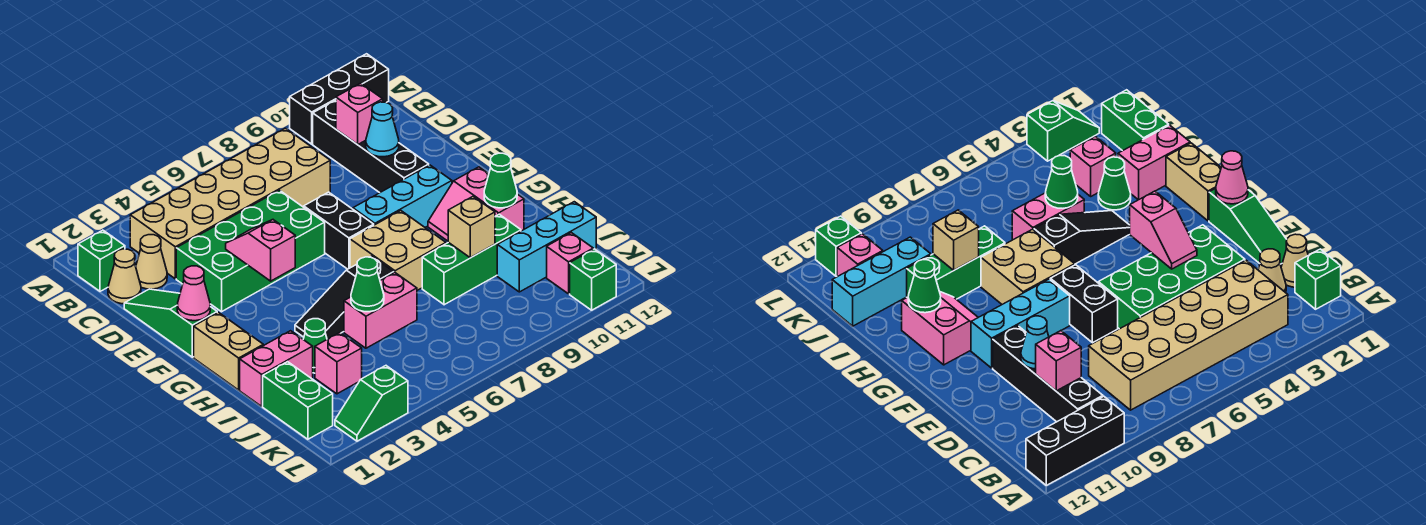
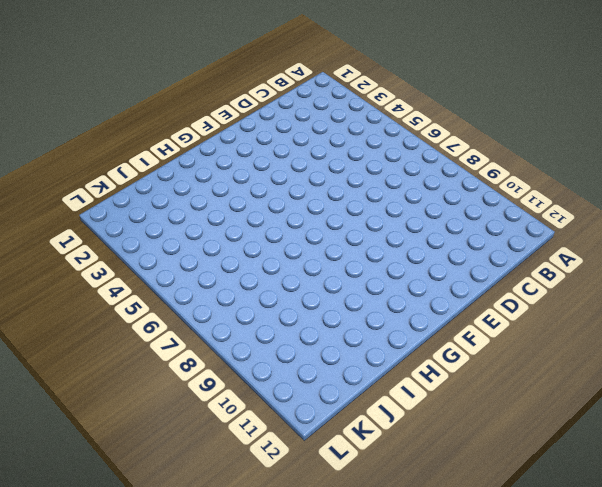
none -> black 1x3 brick [290,54,389,144]
none -> green 1x1 brick [78,230,125,291]
none -> tan 2x6 brick [130,128,330,279]
none -> black 1x4 brick [313,100,429,193]

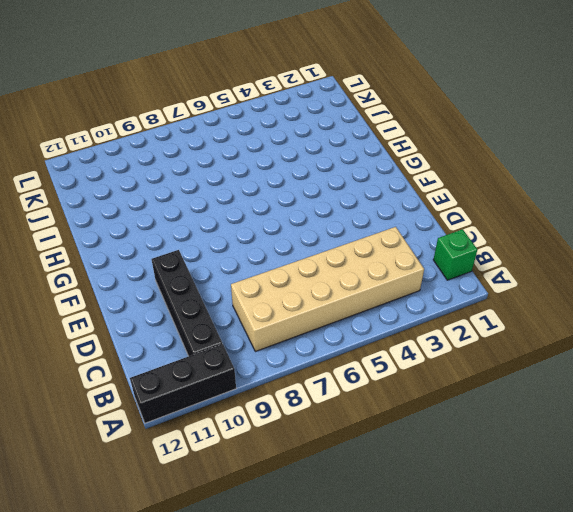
none -> tan 1x1 cone [108,249,141,304]
none -> tan 1x1 cone [136,235,167,289]
none -> green 1x3 slope [124,289,217,357]
none -> green 2x4 brick [176,190,325,312]

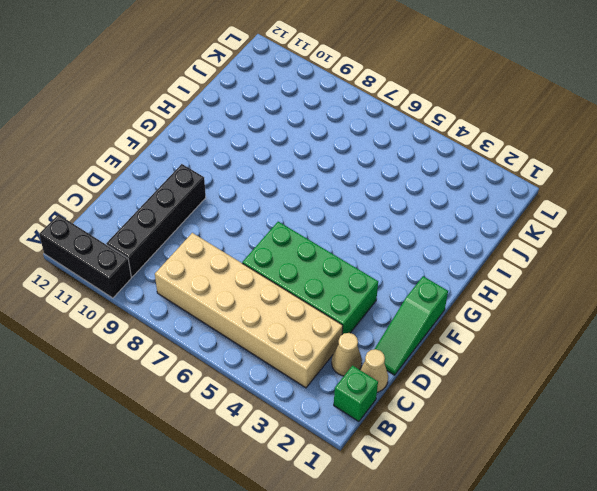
none -> black 1x2 brick [304,192,374,269]
none -> cyan 1x3 brick [353,165,452,227]
none -> tan 1x2 brick [194,312,263,390]
none -> tan 2x2 brick [350,211,446,290]

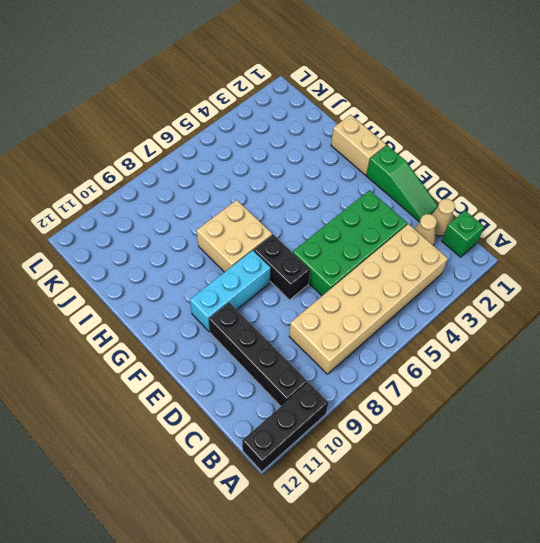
none -> pink 2x2 slope [428,167,524,241]
none -> black 1x3 slope [295,256,394,339]
none -> pink 1x2 brick [240,331,313,406]
none -> green 1x1 cone [303,319,327,373]

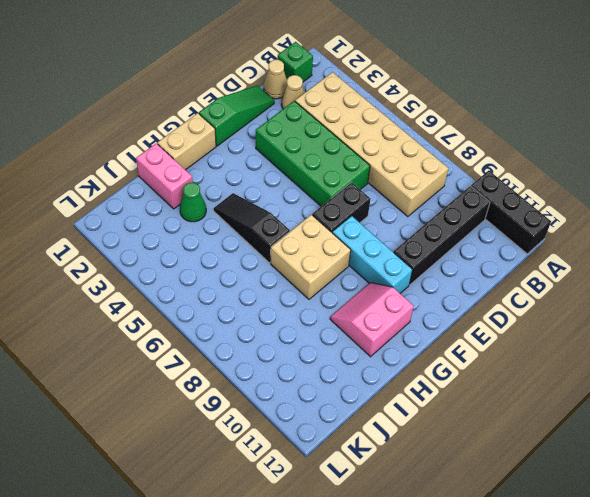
none -> pink 1x2 brick [344,273,417,348]
none -> green 1x3 brick [422,214,521,305]
none -> green 1x2 brick [263,362,333,439]
none -> pink 1x1 brick [315,333,362,394]

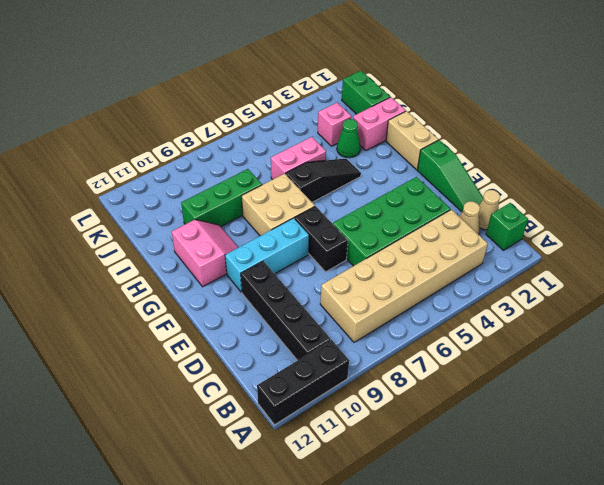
none -> cyan 1x3 brick [497,202,596,292]
none -> pink 1x1 brick [547,233,593,294]
none -> green 1x2 slope [335,366,408,441]
none -> green 1x1 brick [570,249,616,310]

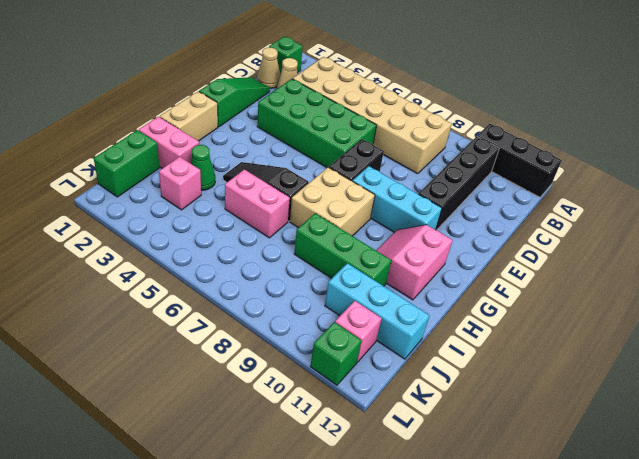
none -> green 1x2 slope [335,366,408,441]
none -> pink 1x1 brick [336,83,383,145]
none -> cyan 1x1 cone [366,102,399,157]
none -> pink 1x2 slope [226,220,295,281]

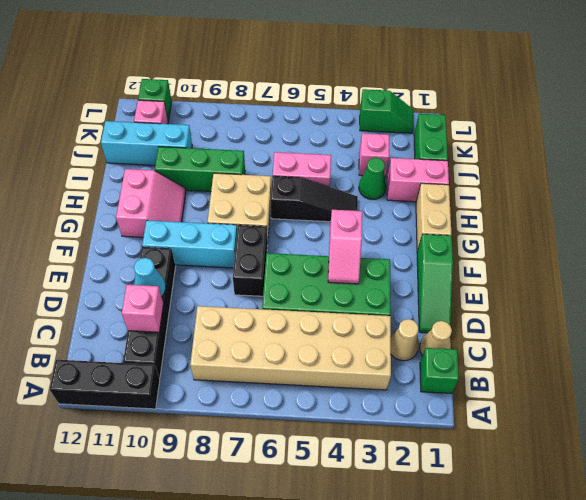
none -> pink 1x1 cone [177,266,210,321]
none -> green 1x1 cone [484,153,517,208]
none -> green 1x1 cone [351,257,384,312]
none -> tan 1x1 brick [448,197,495,258]

